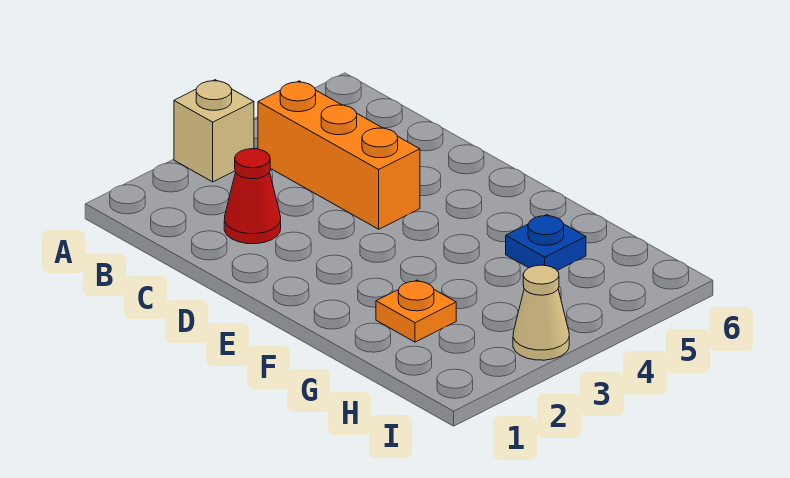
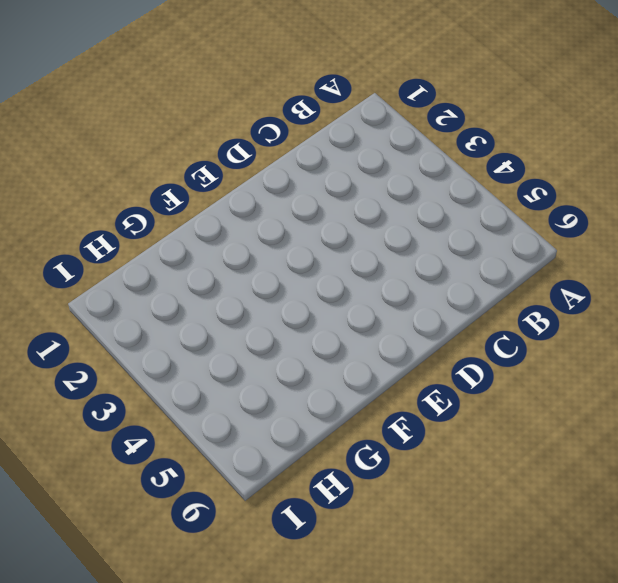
none -> tan 1x1 brick [174,80,254,182]
none -> orange 1x3 brick [258,81,420,229]

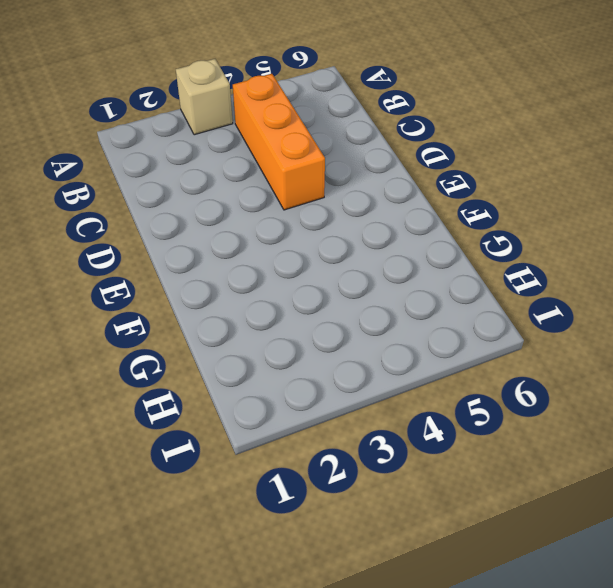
none -> red 1x1 cone [224,149,281,244]
none -> orange 1x1 plate [376,280,456,342]

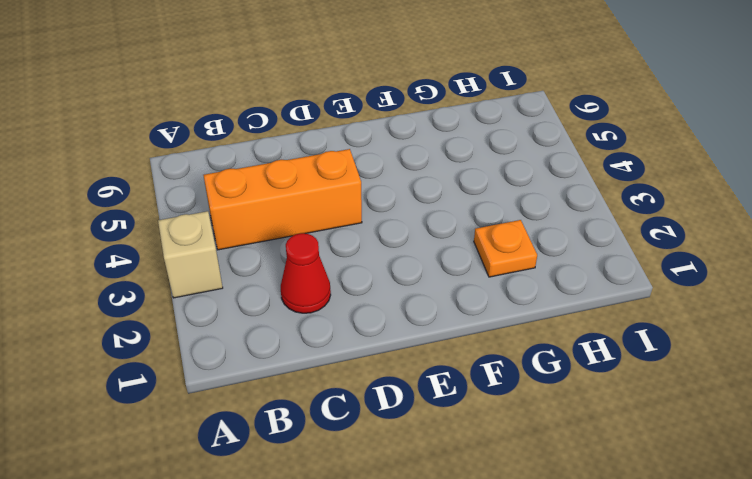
none -> blue 1x1 plate [506,215,586,270]
none -> tan 1x1 cone [513,265,569,360]

